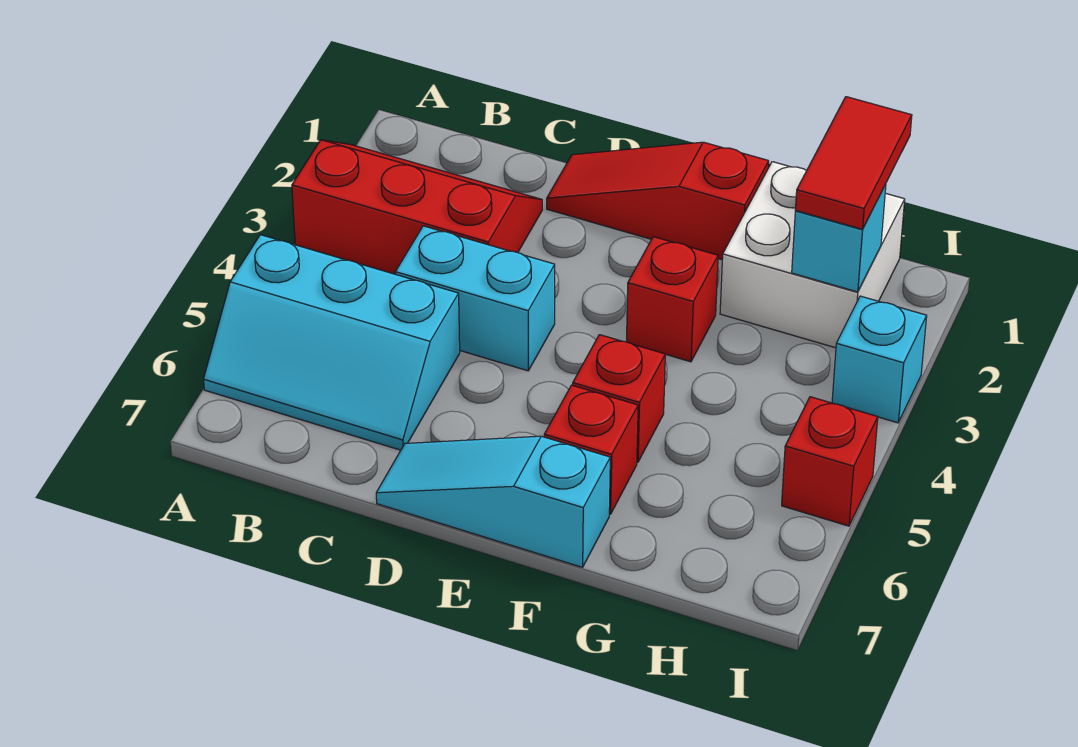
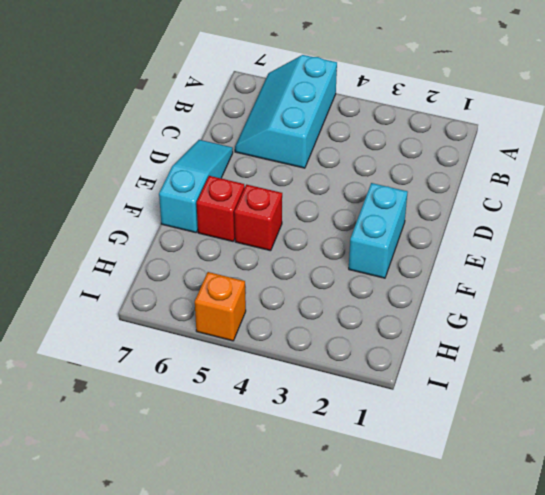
cyan 1x2 brick [349,183,408,278] -> cyan 1x2 brick moved to [395,226,555,371]
orange 1x1 brick [195,272,246,341] -> red 1x1 brick [782,397,878,526]
none -> red 2x3 slope [292,140,542,274]
none -> red 1x3 slope [547,142,769,260]
none -> red 1x1 brick [627,237,718,362]

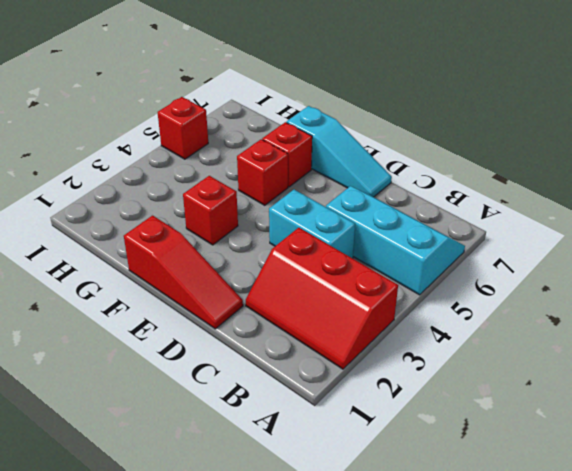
none -> white 2x2 brick [720,162,905,348]
none -> cyan 1x1 brick [832,296,927,423]
none -> cyan 1x1 brick [792,184,886,292]

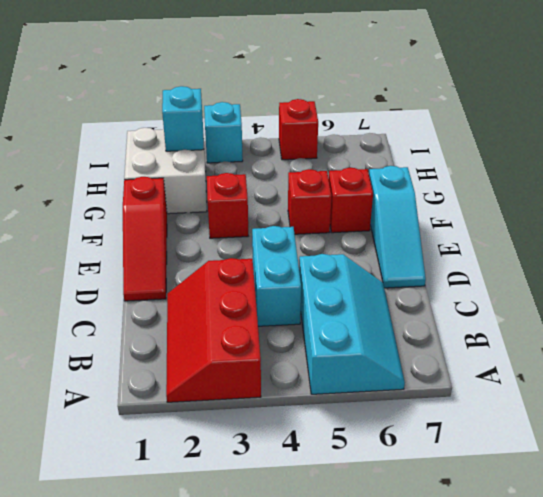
none -> red 1x2 tile [795,97,912,229]

